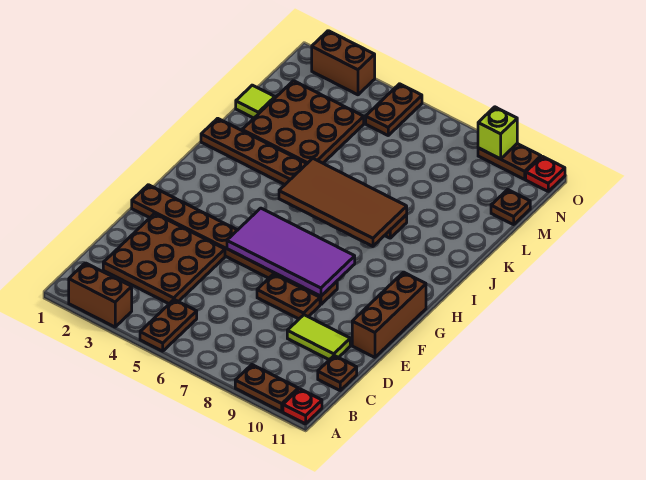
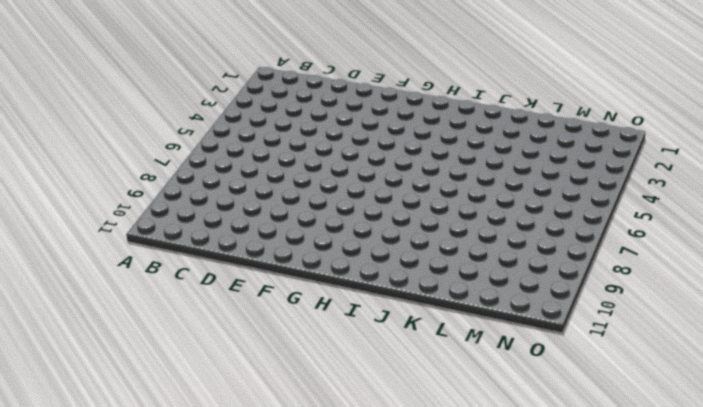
none -> brown 1x2 brick [69,263,132,327]
none -> brown 1x2 plate [140,300,197,351]
none -> brown 1x2 plate [235,365,298,412]

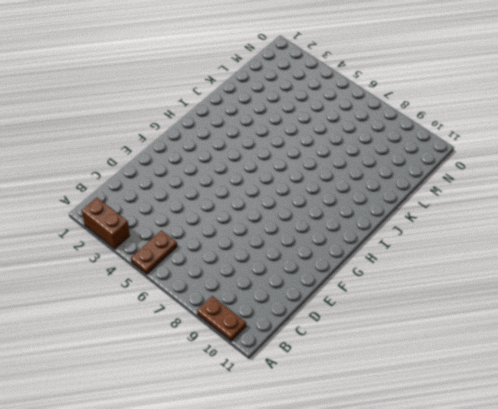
none -> red 1x1 plate [283,389,322,424]
none -> brown 3x3 plate [103,213,225,304]
none -> brown 1x1 plate [318,356,357,390]

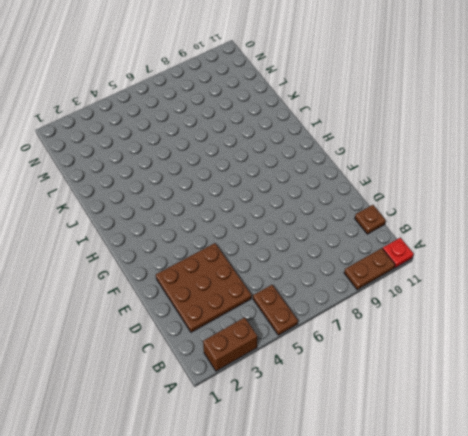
none -> lime 1x2 tile [287,315,350,360]
none -> brown 1x2 plate [257,274,320,319]
none -> brown 1x3 brick [352,272,426,357]

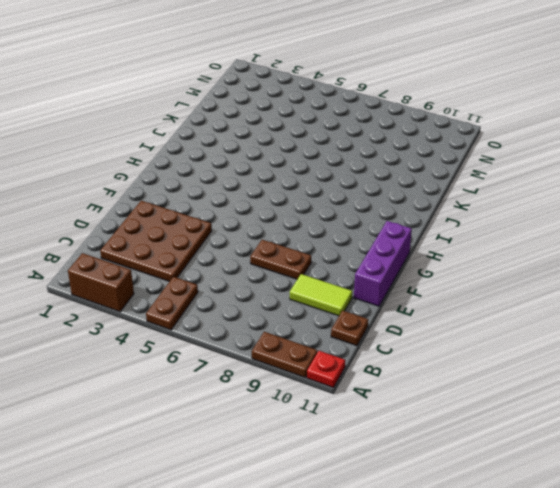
purple 1x3 brick [354,221,412,306] -> brown 1x3 brick [352,272,426,357]
none -> brown 1x8 plate [132,185,337,305]
none -> brown 1x8 plate [201,118,407,238]
none -> brown 3x3 plate [242,81,364,163]

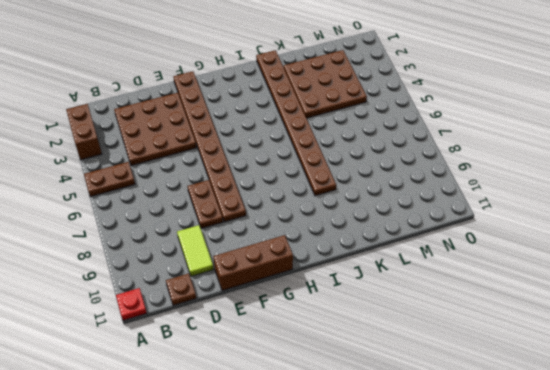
none -> brown 1x2 plate [235,365,298,412]
none -> lime 1x1 tile [236,85,275,118]
none -> brown 1x1 plate [491,190,530,225]

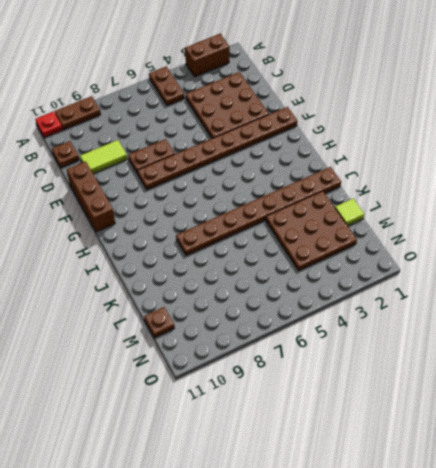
none -> brown 1x2 plate [366,84,422,135]
none -> brown 1x2 brick [312,31,375,95]
none -> brown 1x2 plate [478,144,541,179]

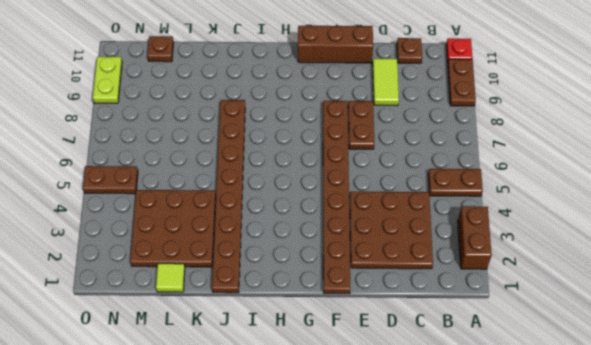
lime 1x2 plate [93,57,122,103] -> brown 1x2 plate [478,144,541,179]
none -> brown 1x2 brick [312,31,375,95]
none -> red 1x1 plate [526,156,565,191]
none -> purple 2x4 tile [227,208,355,296]

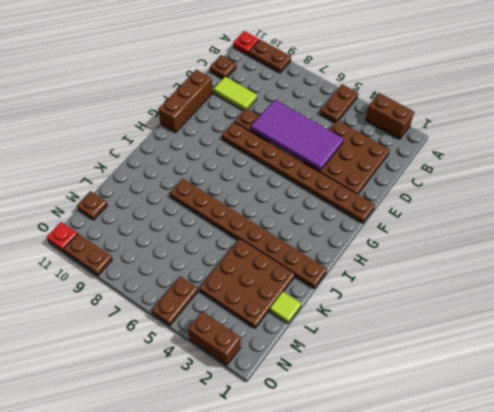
purple 2x4 tile [251,100,344,171] -> purple 2x4 tile moved to [227,208,355,296]
none -> brown 2x4 tile [279,158,407,246]
none -> lime 1x1 brick [478,107,517,159]

